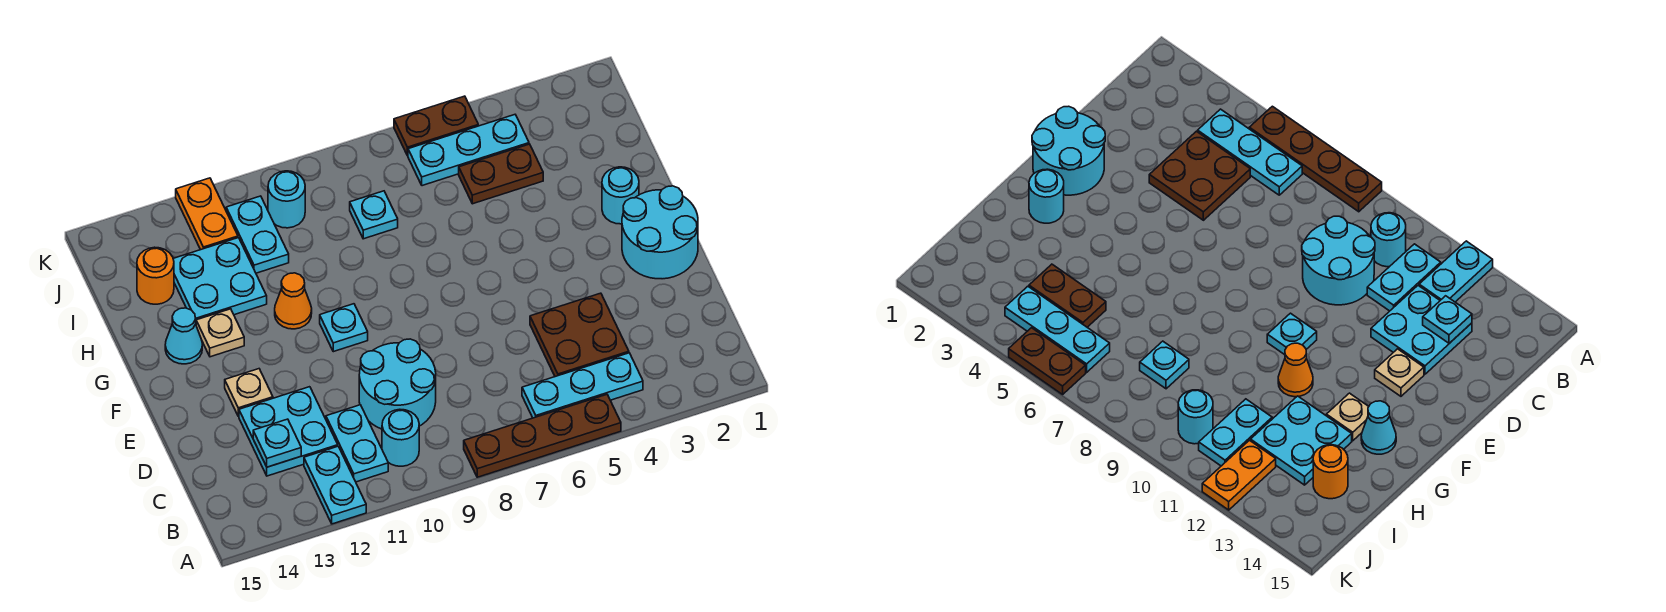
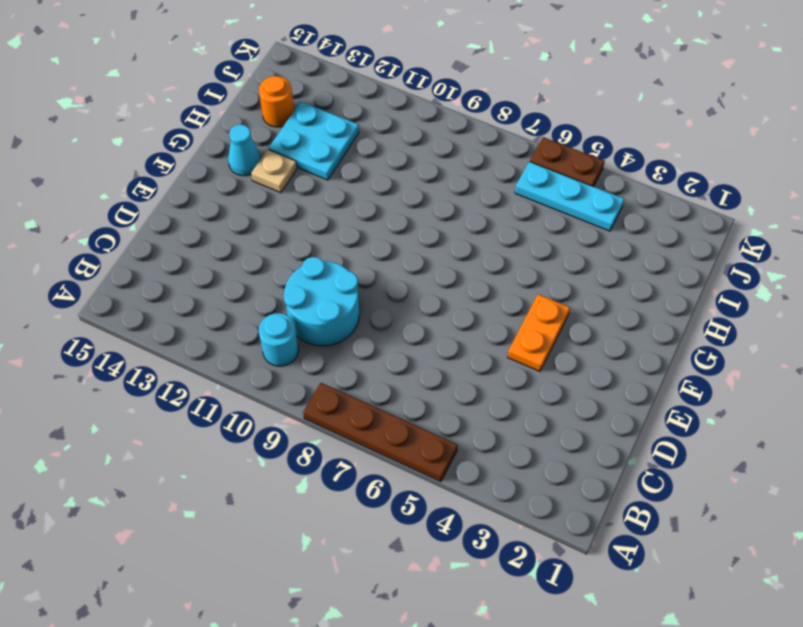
orange 1x2 plate [508,294,570,371] -> orange 1x2 plate moved to [176,178,238,250]
none -> cyan 1x2 plate [304,446,366,524]
none -> cyan 1x3 plate [522,353,643,418]
none -> cyan 1x2 plate [326,405,388,482]

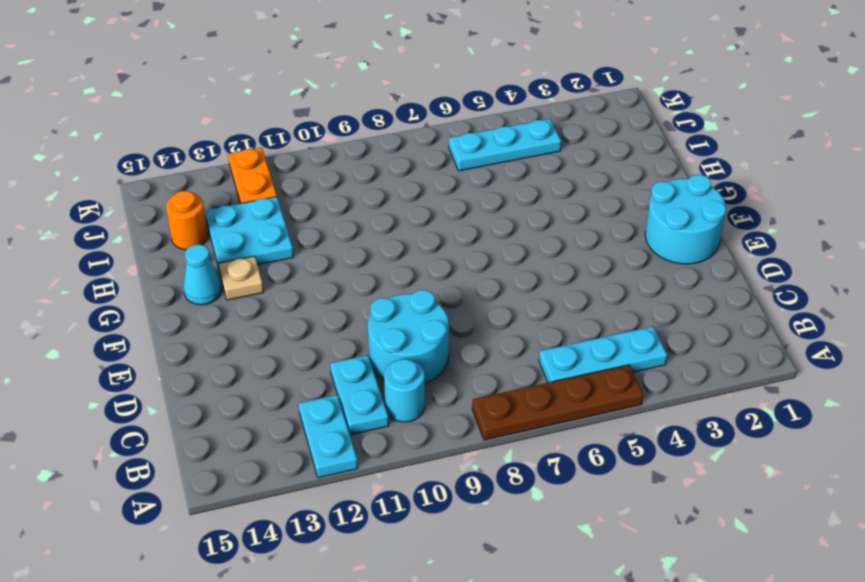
none -> brown 2x2 plate [530,293,629,377]
none -> cyan 2x2 plate [239,387,338,476]
none -> tan 1x1 plate [225,369,273,416]

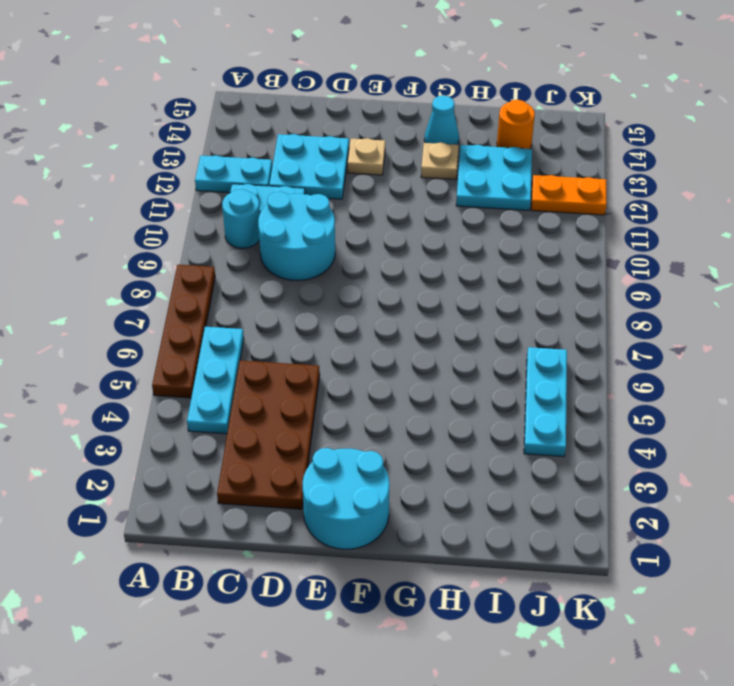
brown 2x4 plate [217,360,320,509] -> brown 2x2 plate [530,293,629,377]
none -> cyan 1x1 plate [320,304,368,352]
none -> cyan 1x1 round brick [602,167,639,224]
none -> orange 1x1 cone [275,273,312,329]

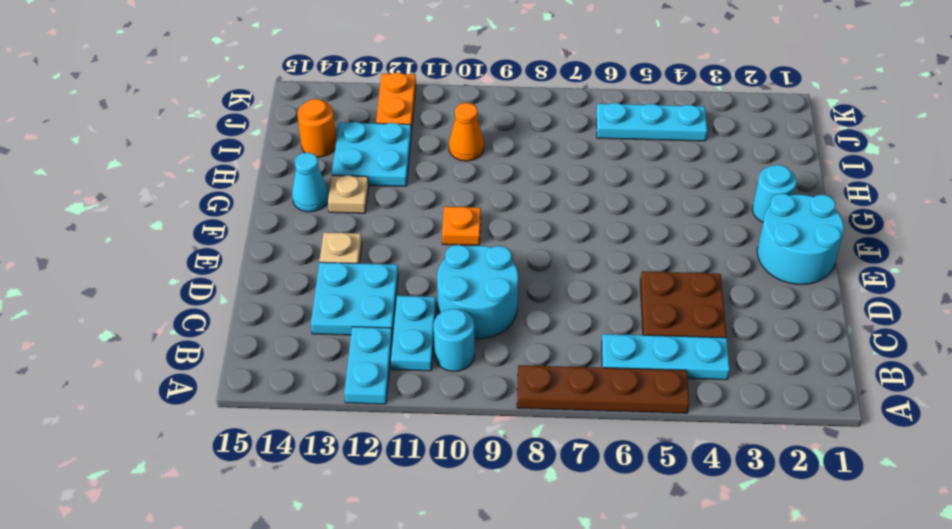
orange 1x1 plate [442,207,481,245] -> cyan 1x1 plate [320,304,368,352]
orange 1x1 cone [449,103,484,161] -> orange 1x1 cone moved to [275,273,312,329]
none -> brown 1x2 plate [459,144,543,204]
none -> cyan 1x1 plate [350,191,398,239]
none -> cyan 1x2 plate [226,196,289,273]

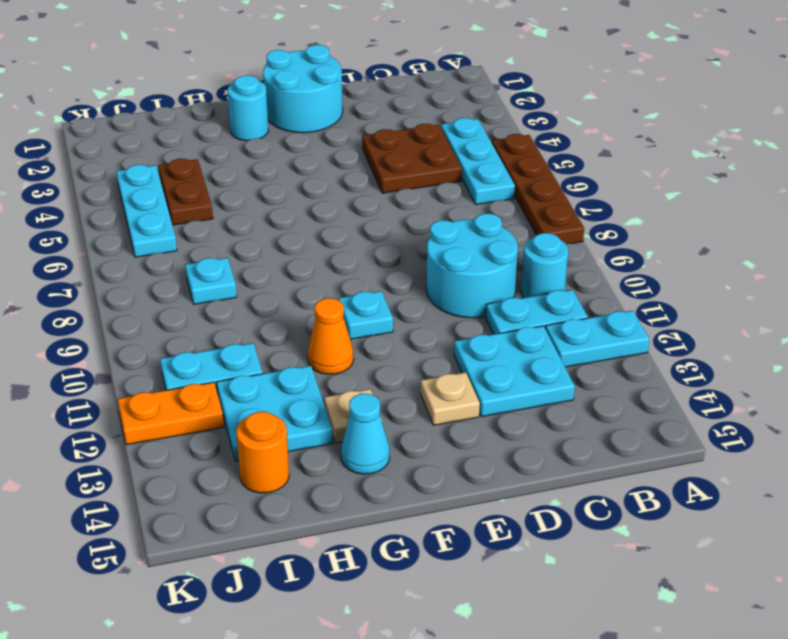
none -> cyan 1x1 round brick [268,171,305,228]
none -> brown 1x2 plate [394,96,478,156]
none -> cyan 1x1 plate [253,419,301,467]

